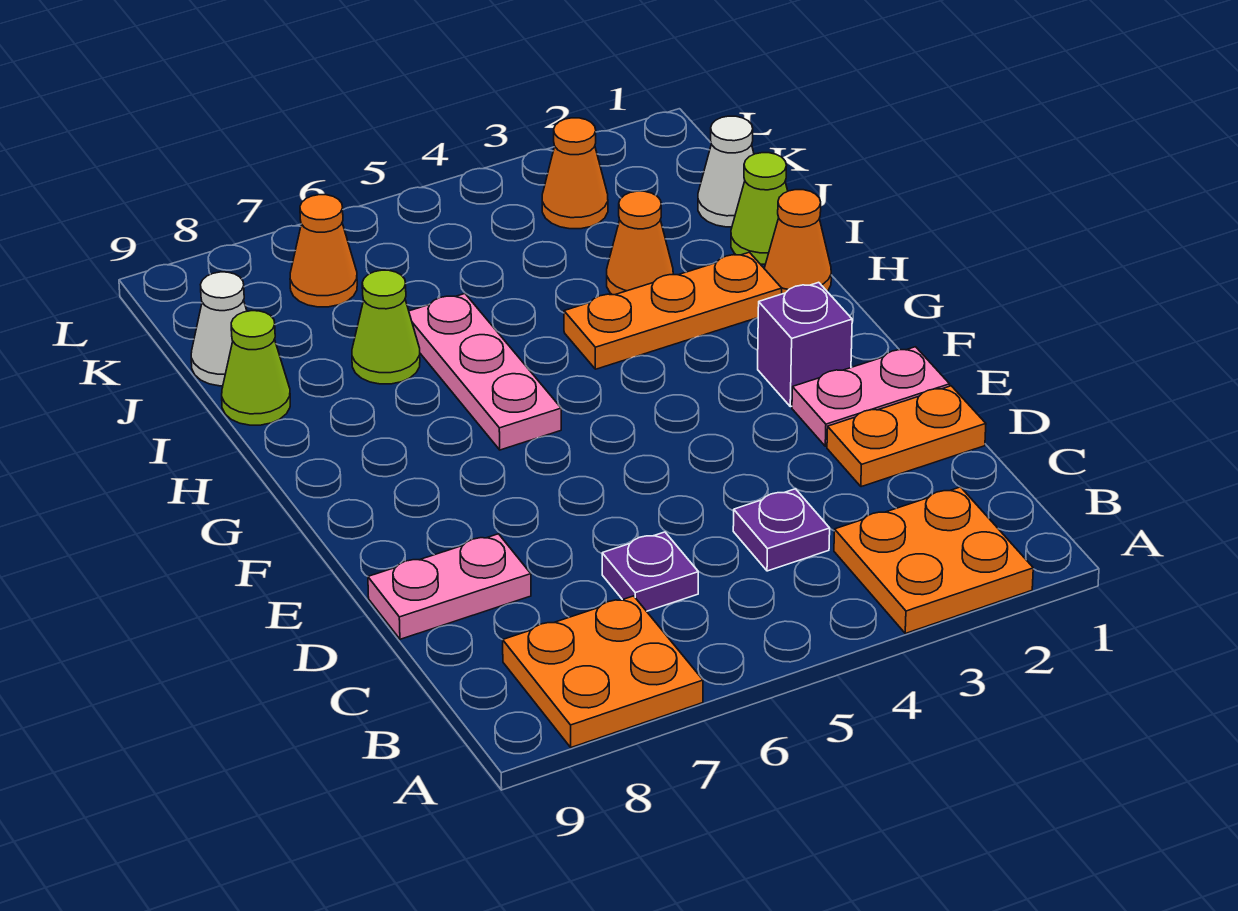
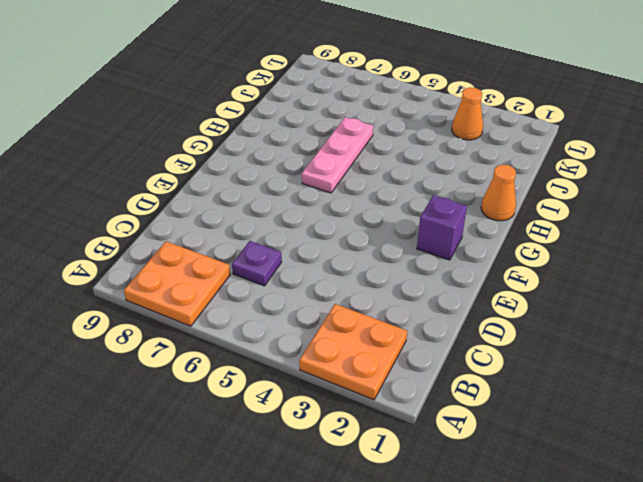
none -> purple 1x1 plate [733,489,830,571]
none -> orange 1x2 plate [827,386,986,487]
none -> pink 1x2 plate [368,534,531,639]

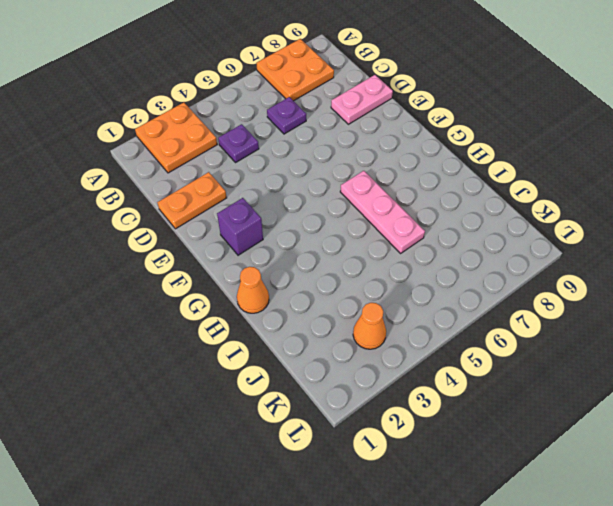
none -> pink 1x2 plate [792,347,950,446]
none -> orange 1x3 plate [564,252,782,369]
none -> lime 1x1 cone [731,153,788,264]

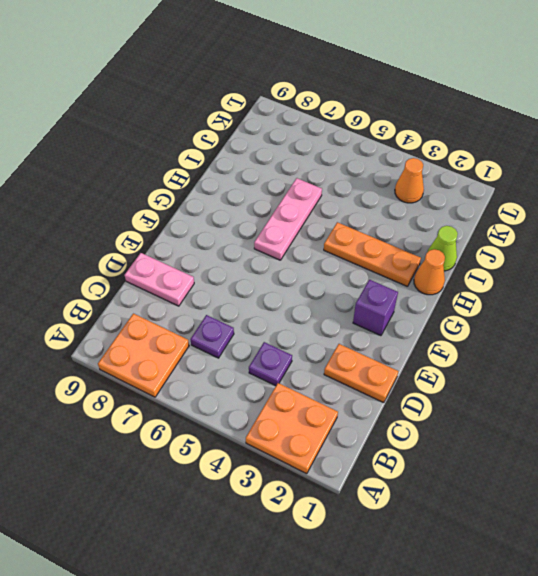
none -> pink 1x2 plate [792,347,950,446]
none -> orange 1x1 cone [607,191,673,295]
none -> lime 1x1 cone [352,270,420,384]

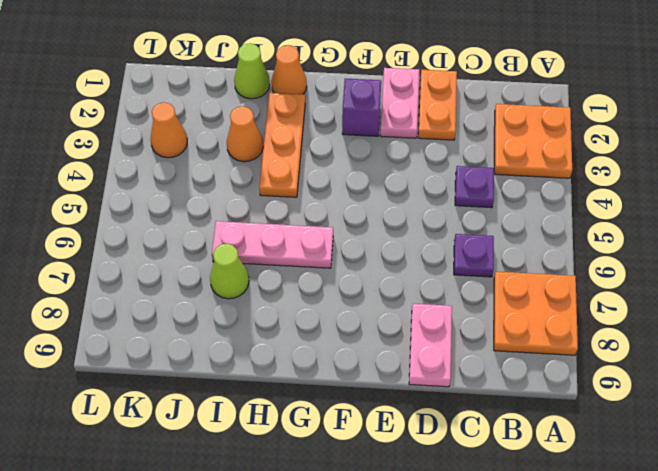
none -> lime 1x1 cone [222,311,290,425]
none -> white 1x1 cone [698,116,754,227]
none -> white 1x1 cone [191,272,247,386]

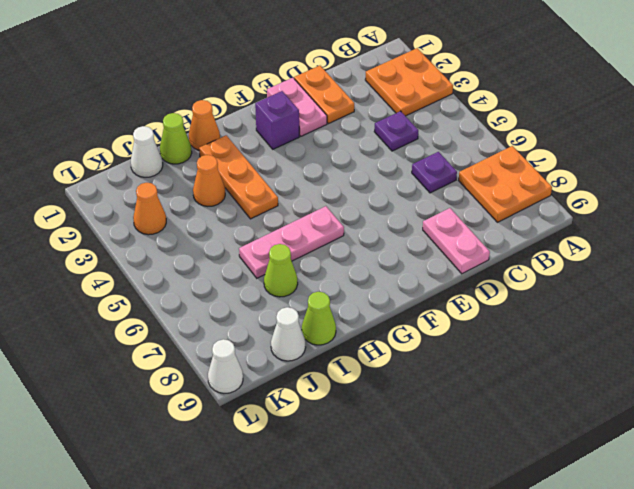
white 1x1 cone [208,339,243,393] -> none
none -> orange 1x1 cone [290,195,357,307]

